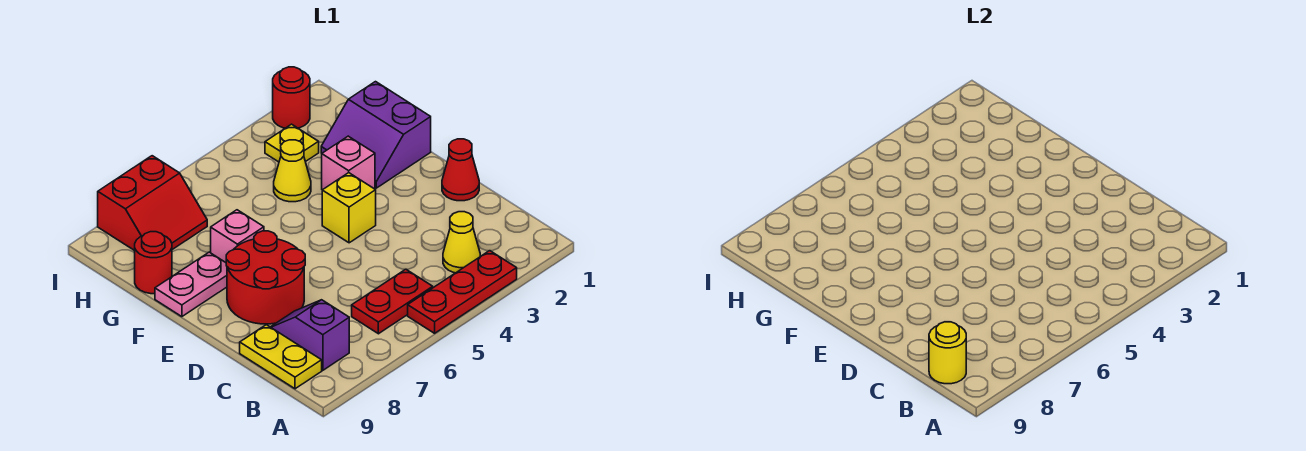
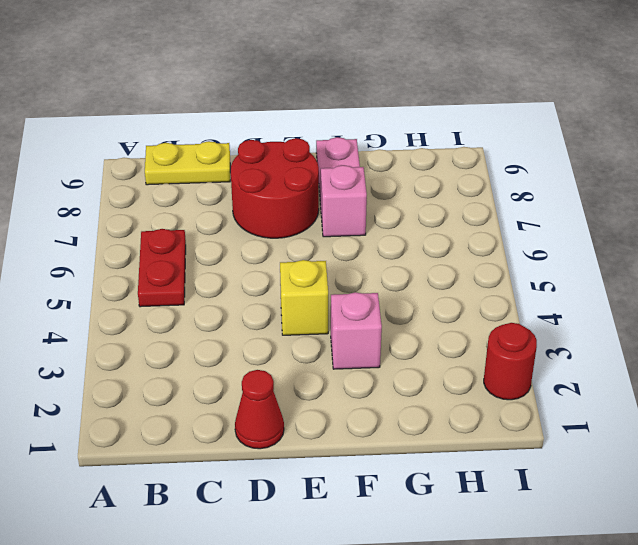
none -> red 1x3 plate [408,251,517,333]
none -> yellow 1x1 cone [443,212,480,273]
none -> purple 1x2 slope [271,300,349,370]

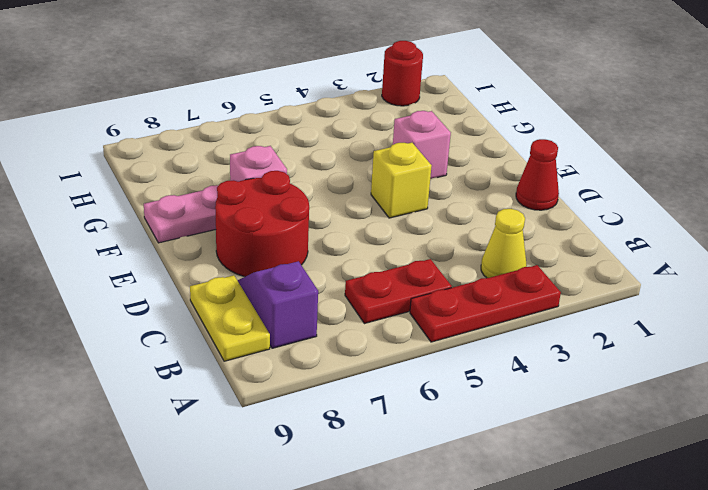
none -> purple 2x2 slope [321,82,431,188]
none -> yellow 1x1 cone [274,140,311,202]
none -> red 1x1 round brick [135,232,172,294]

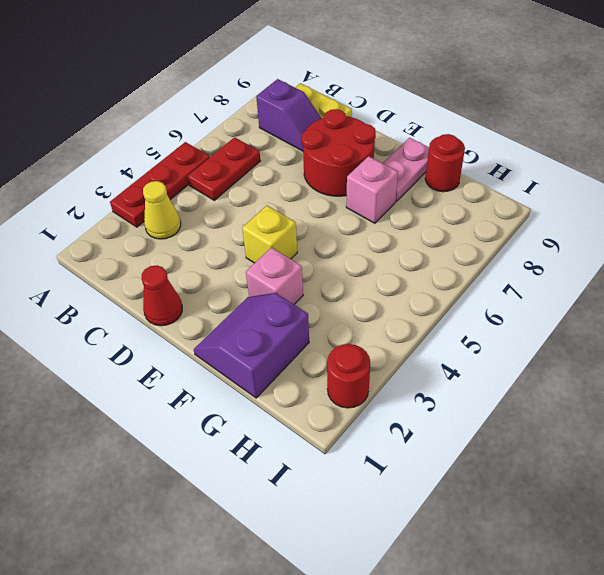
purple 2x2 slope [194,293,309,398] -> purple 2x2 slope turned to [321,82,431,188]
none -> yellow 1x1 cone [274,140,311,202]
none -> yellow 1x1 plate [265,124,319,162]
none -> red 2x2 slope [98,156,207,251]

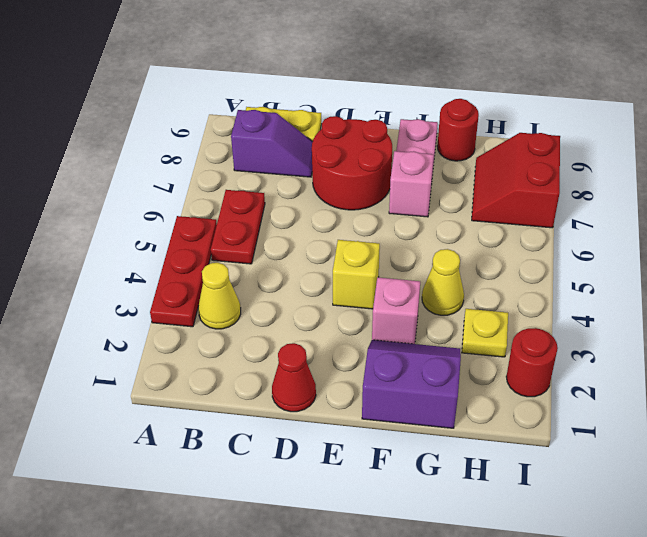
none -> yellow 1x1 round brick [929,322,966,384]

